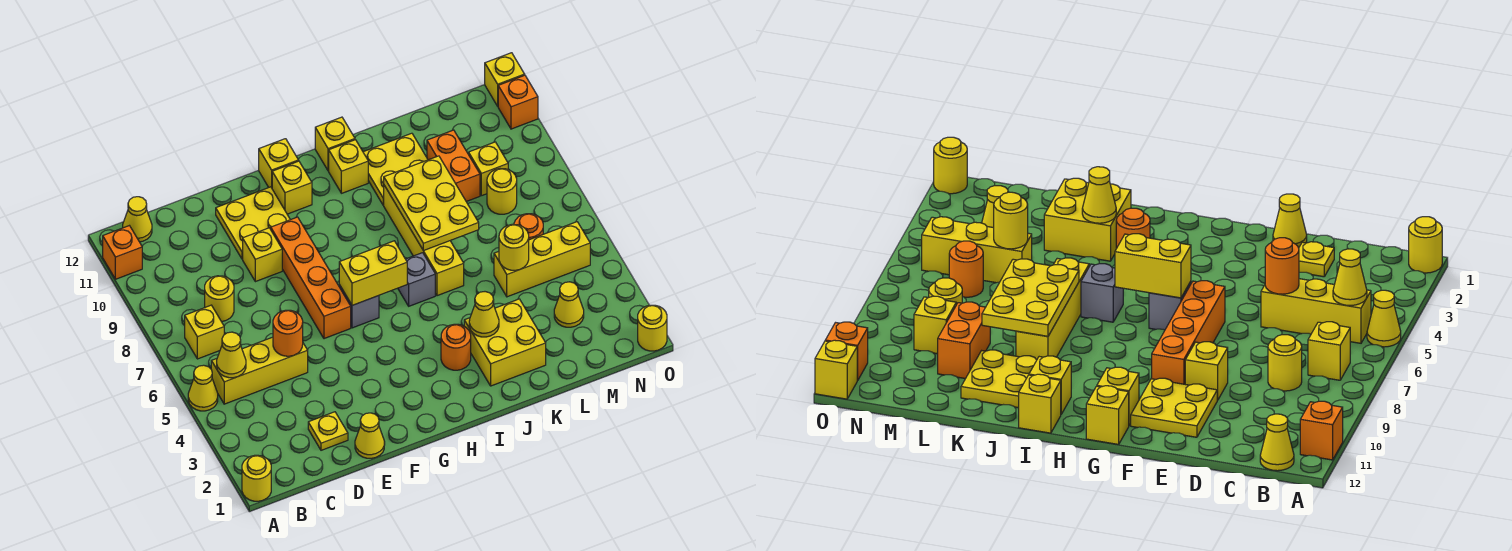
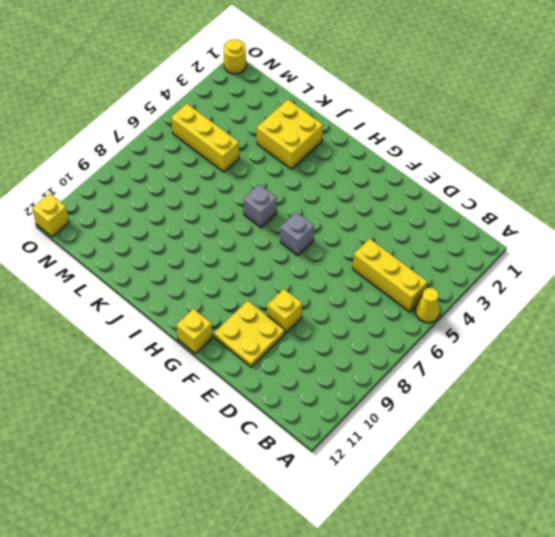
none -> yellow 1x1 round brick [242,455,271,501]
none -> orange 1x1 brick [103,226,142,279]
none -> yellow 1x1 brick [185,305,224,359]
none -> yellow 1x1 cone [123,197,152,242]

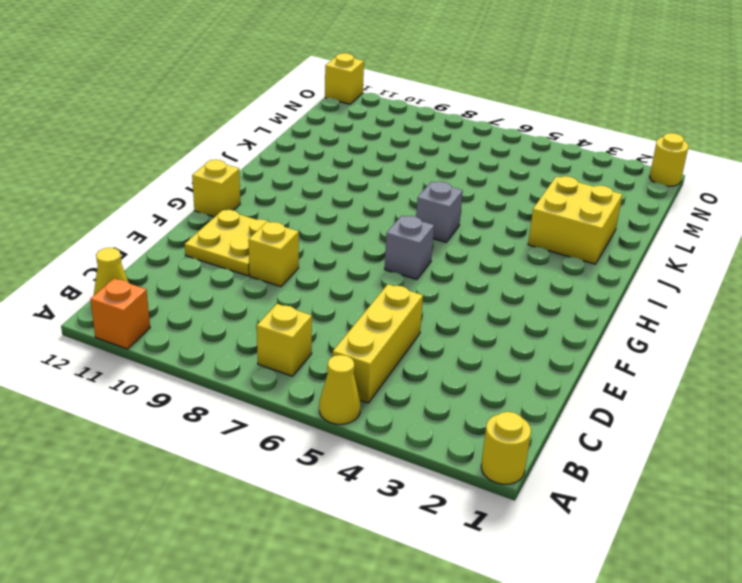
none -> yellow 1x1 round brick [205,276,234,322]
none -> yellow 1x1 plate [308,412,348,450]
none -> yellow 1x1 cone [355,413,385,458]
none -> orange 1x4 brick [271,217,351,339]

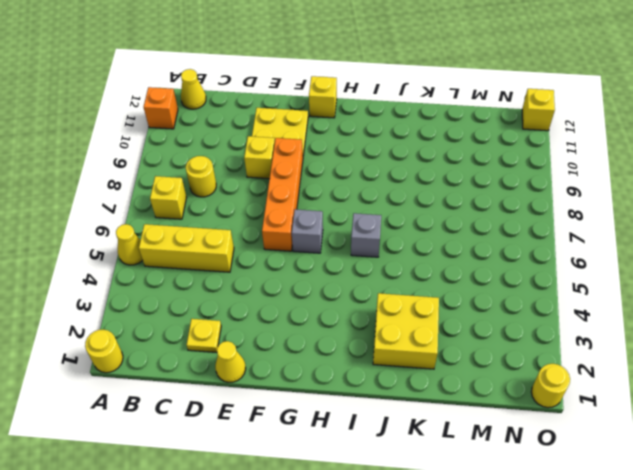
none -> yellow 1x1 brick [272,161,312,214]
none -> orange 1x1 round brick [441,324,471,370]
none -> yellow 1x1 brick [329,140,368,193]
none -> yellow 1x1 brick [315,117,355,171]

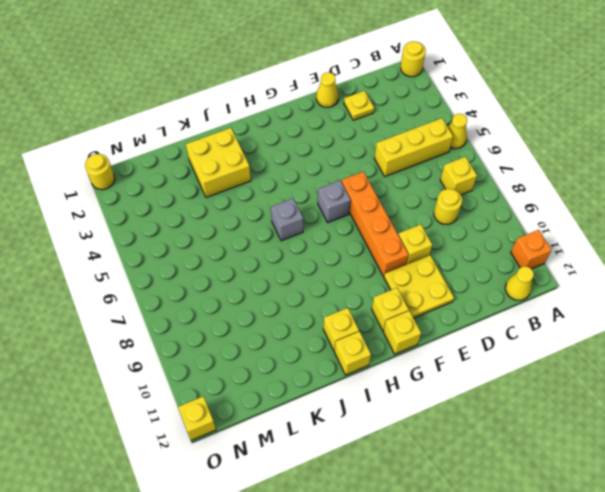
none -> orange 1x1 round brick [441,324,471,370]
none -> yellow 1x4 brick [384,185,464,296]
none -> yellow 2x2 plate [363,133,428,205]
none -> yellow 1x3 brick [494,222,590,297]

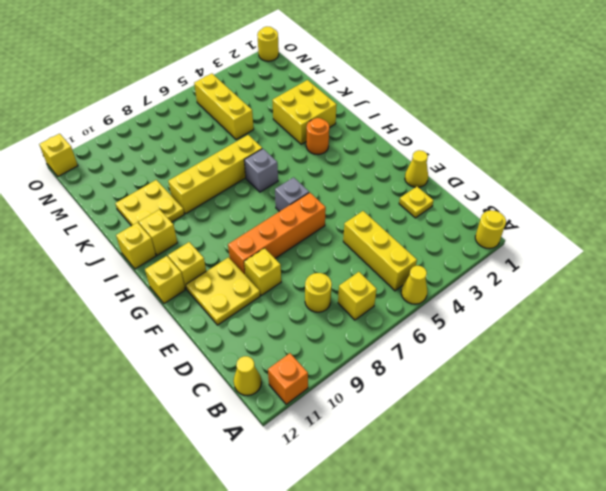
none -> orange 1x2 brick [427,130,480,202]
none -> yellow 1x1 cone [554,282,584,327]
none -> orange 1x1 round brick [514,214,543,240]
none -> yellow 1x1 round brick [487,169,517,214]

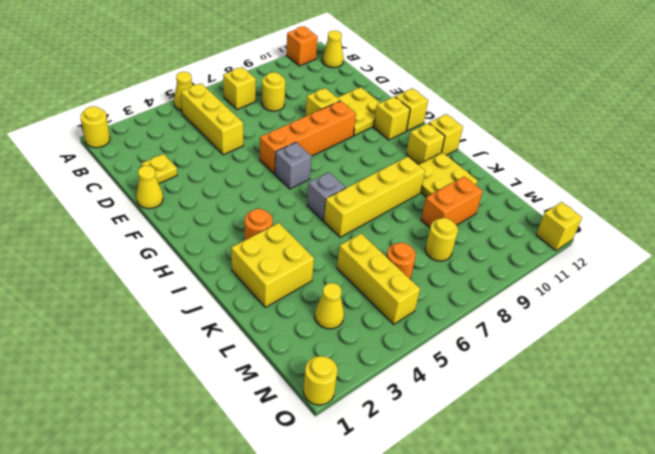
none -> yellow 1x1 brick [469,142,508,196]
none -> orange 1x1 brick [498,75,538,129]
none -> yellow 1x1 cone [217,332,246,378]
none -> orange 1x1 round brick [273,310,303,356]

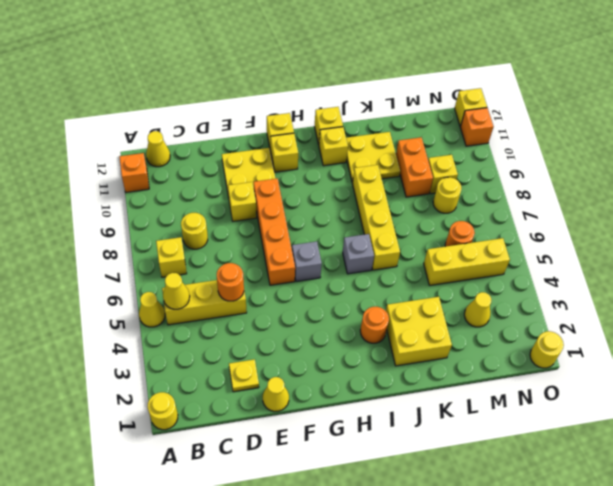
none -> yellow 1x2 brick [339,241,407,305]
none -> yellow 1x1 cone [469,292,499,337]
none -> yellow 2x3 plate [384,156,479,251]
none -> yellow 1x1 round brick [499,224,529,270]

